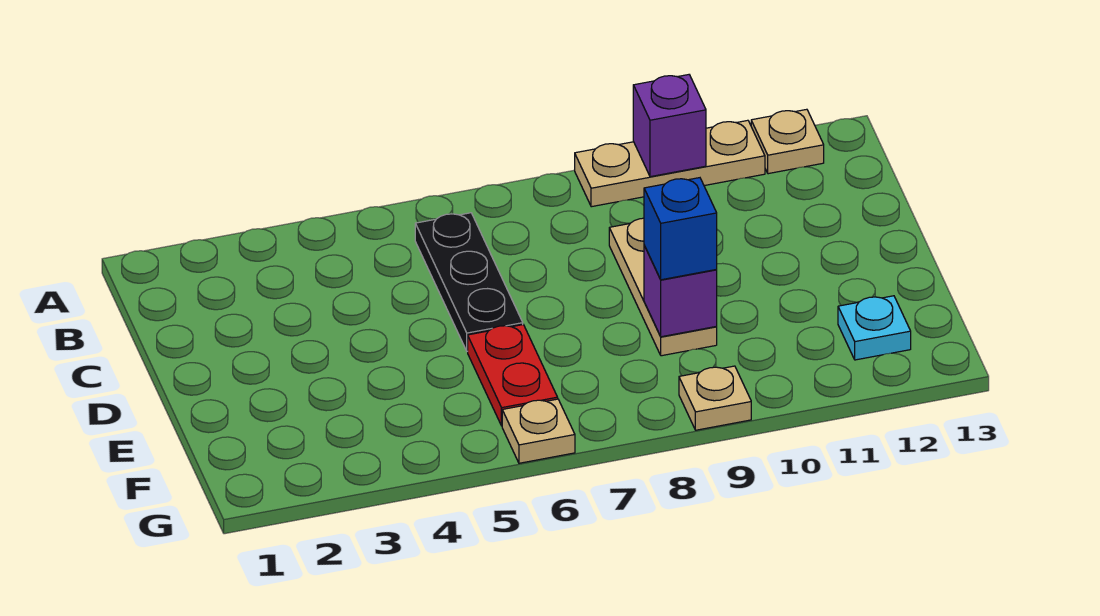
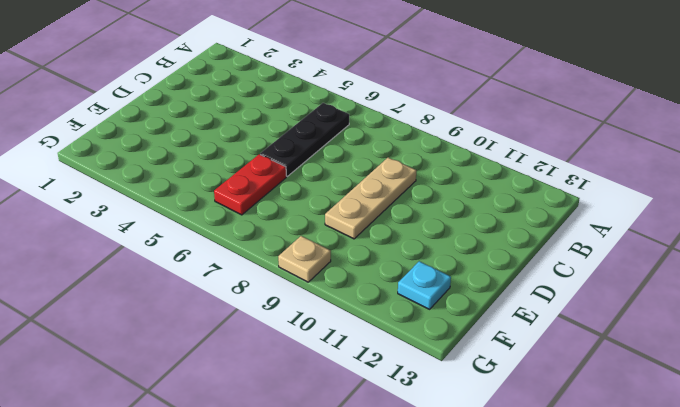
none -> tan 1x3 plate [575,120,765,207]
none -> tan 1x1 plate [751,109,824,174]

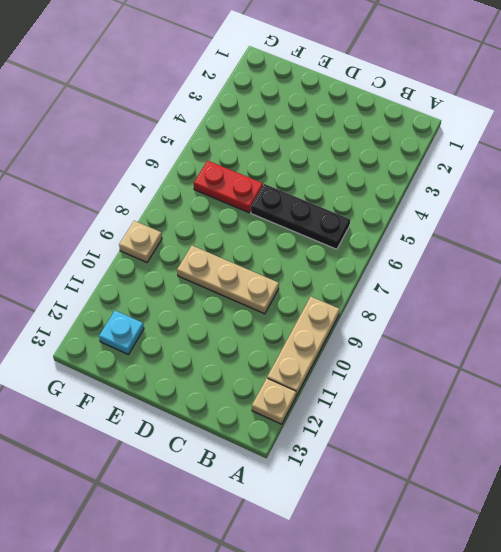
none -> tan 1x1 plate [502,399,575,463]
none -> purple 1x1 brick [633,75,706,177]

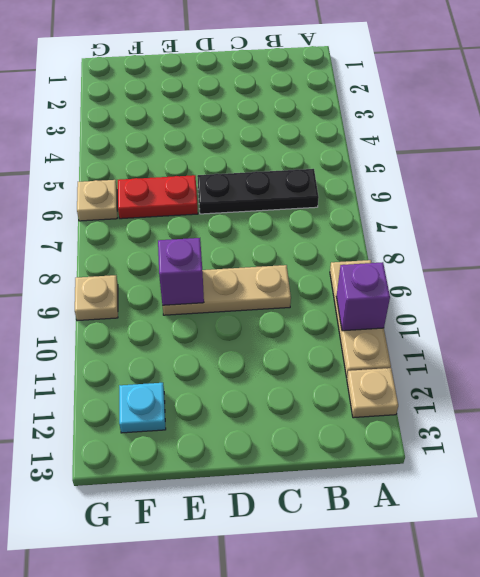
none -> blue 1x1 brick [644,178,717,280]

